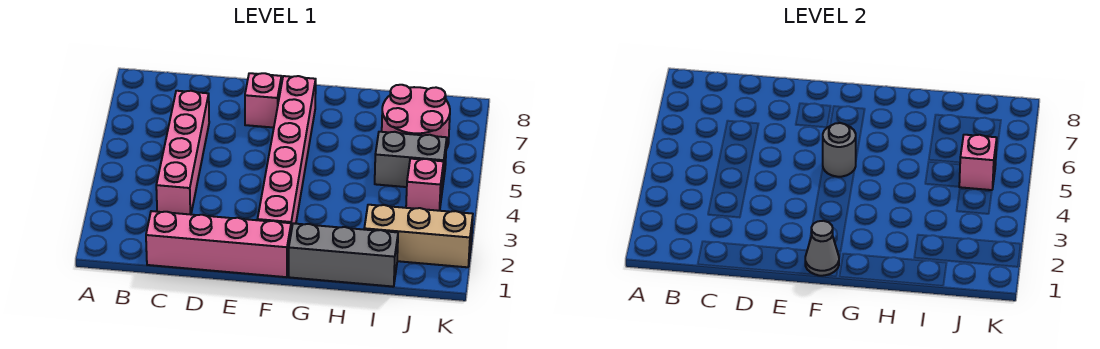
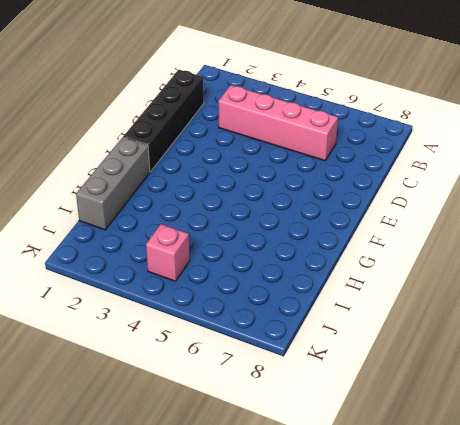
black 1x4 brick [123,70,204,172] -> pink 1x4 brick [146,211,291,277]
none -> pink 1x1 brick [245,73,281,128]
none -> pink 1x6 brick [257,76,316,231]
none -> tan 1x3 brick [364,205,473,267]

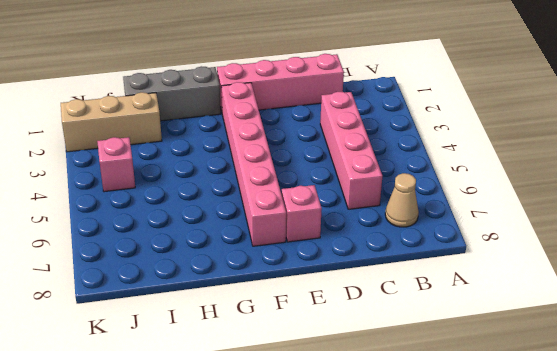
tan 1x1 cone [385,173,419,227] -> none
none -> grey 1x2 brick [375,132,447,189]
none -> pink 2x2 round brick [382,85,450,149]
none -> grey 1x1 cone [805,221,839,276]

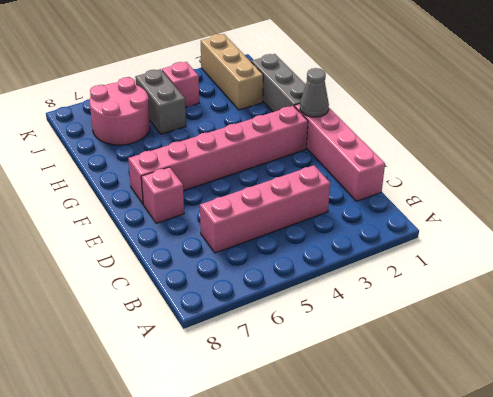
none -> grey 1x1 round brick [823,123,856,177]
none -> pink 1x1 brick [959,135,997,190]

